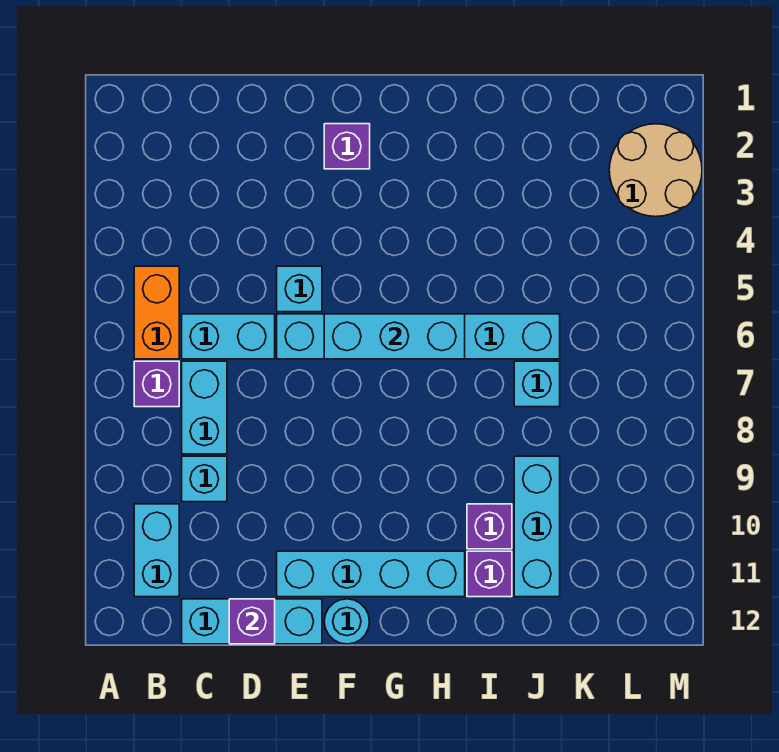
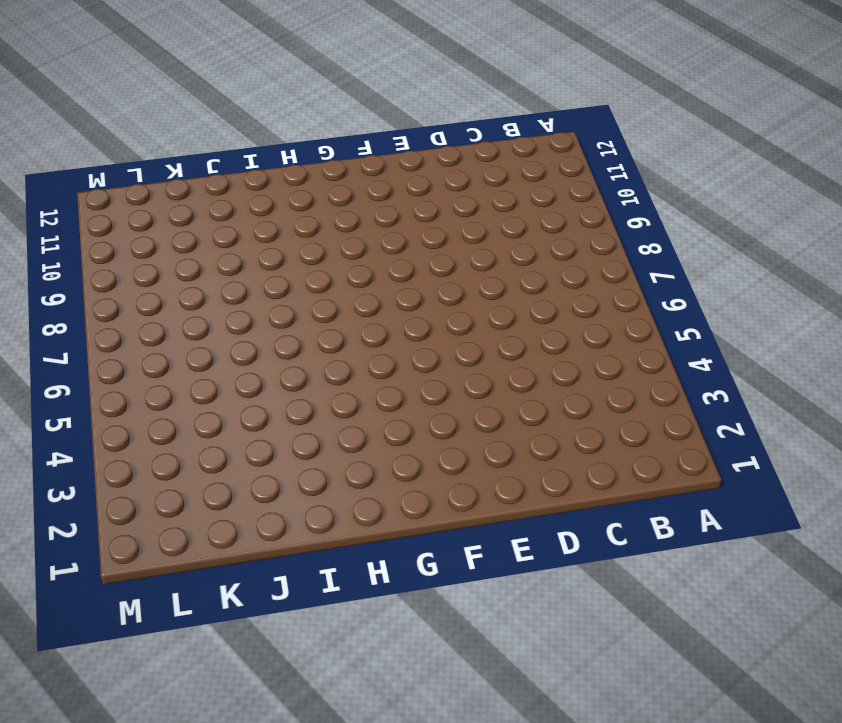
none -> orange 1x2 brick [134,266,179,359]
none -> purple 1x1 brick [134,361,179,407]
none -> cyan 1x2 brick [134,504,179,597]

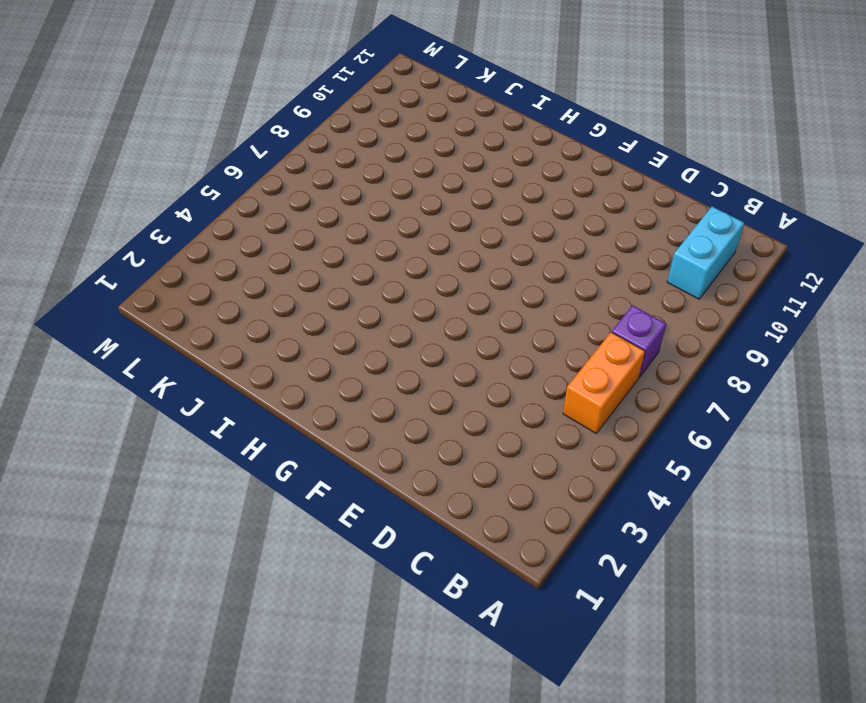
none -> cyan 1x2 brick [182,314,275,359]
none -> cyan 1x2 brick [182,361,227,454]
none -> cyan 1x1 brick [182,456,227,502]

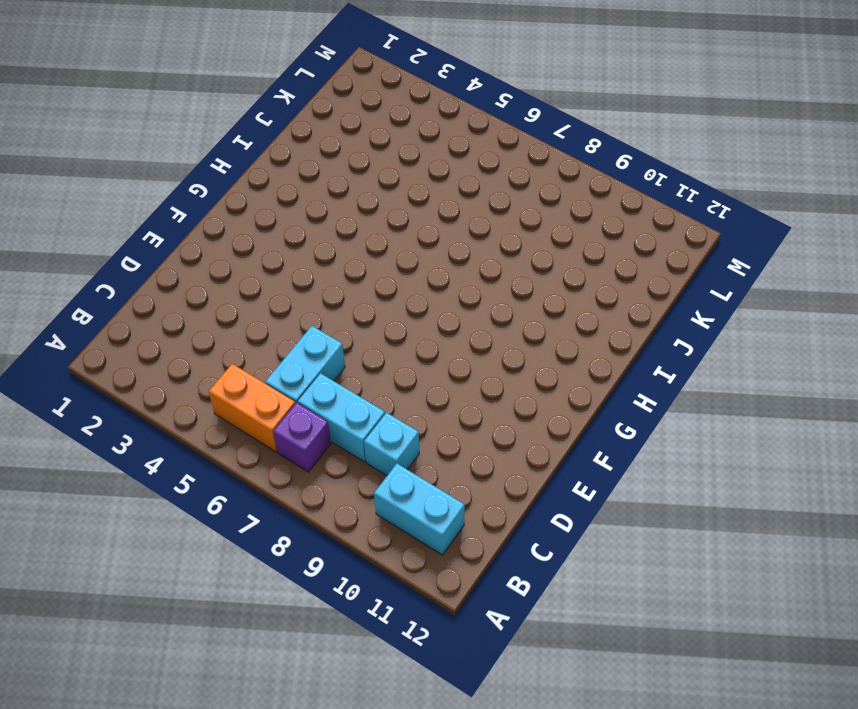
none -> cyan 1x3 brick [182,599,322,644]
none -> cyan 1x1 brick [277,266,322,312]
none -> cyan 1x6 brick [277,314,560,359]

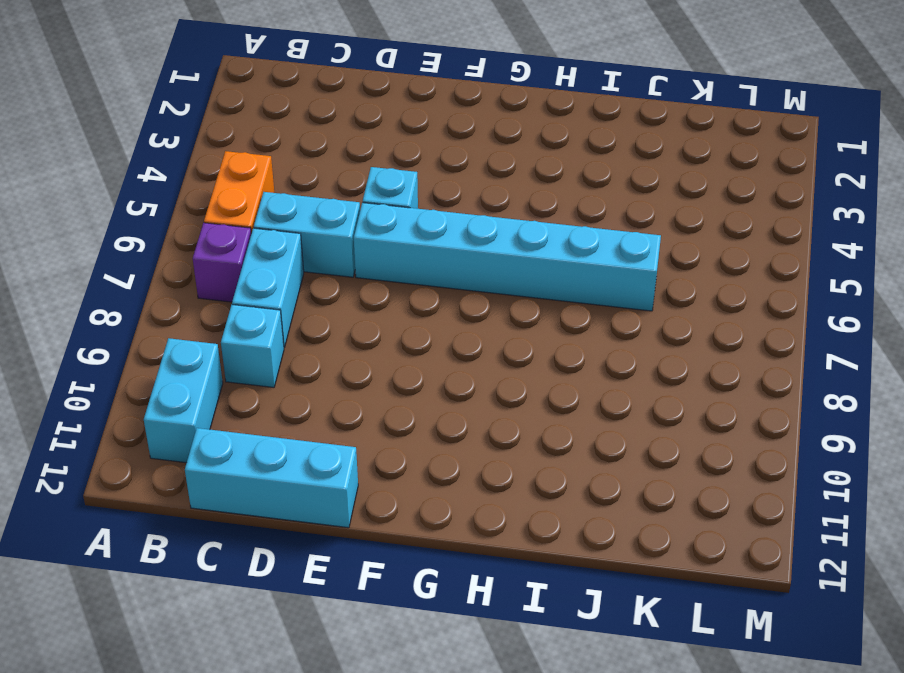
none -> cyan 1x4 brick [277,551,465,597]
none -> purple 1x1 brick [324,124,370,169]
none -> cyan 1x1 round brick [324,599,369,644]

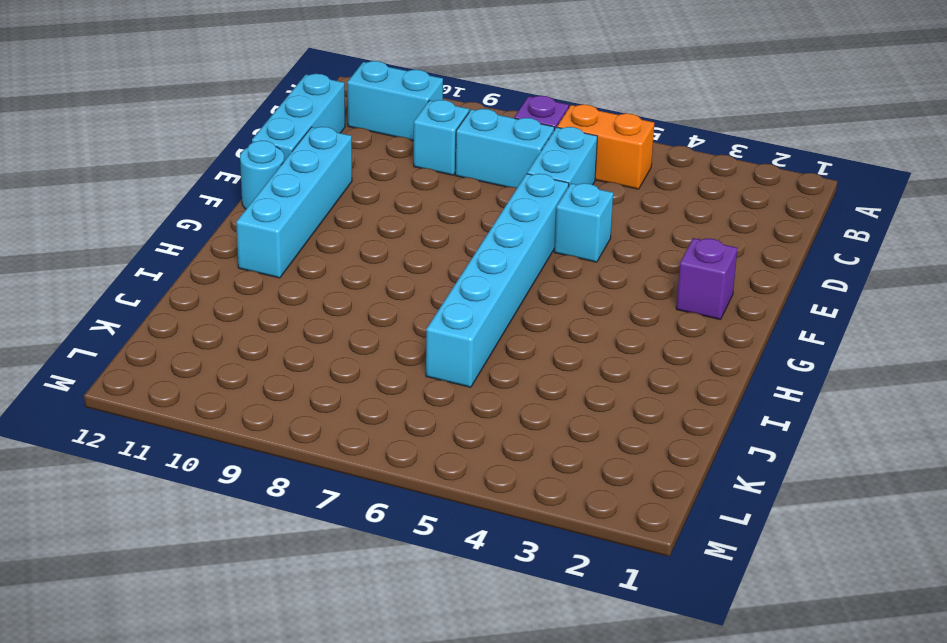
none -> purple 1x1 brick [467,504,512,549]
none -> purple 1x1 brick [467,551,512,597]
none -> cyan 1x1 brick [514,361,560,407]

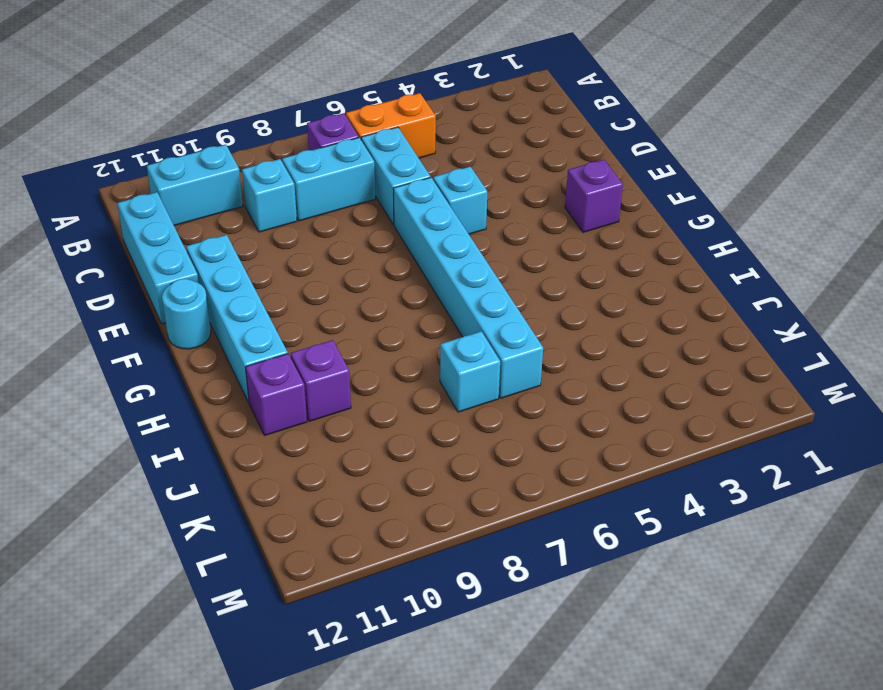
none -> cyan 1x3 brick [514,456,560,597]
none -> tan 2x2 round brick [609,124,702,217]
none -> purple 1x1 brick [229,599,275,644]

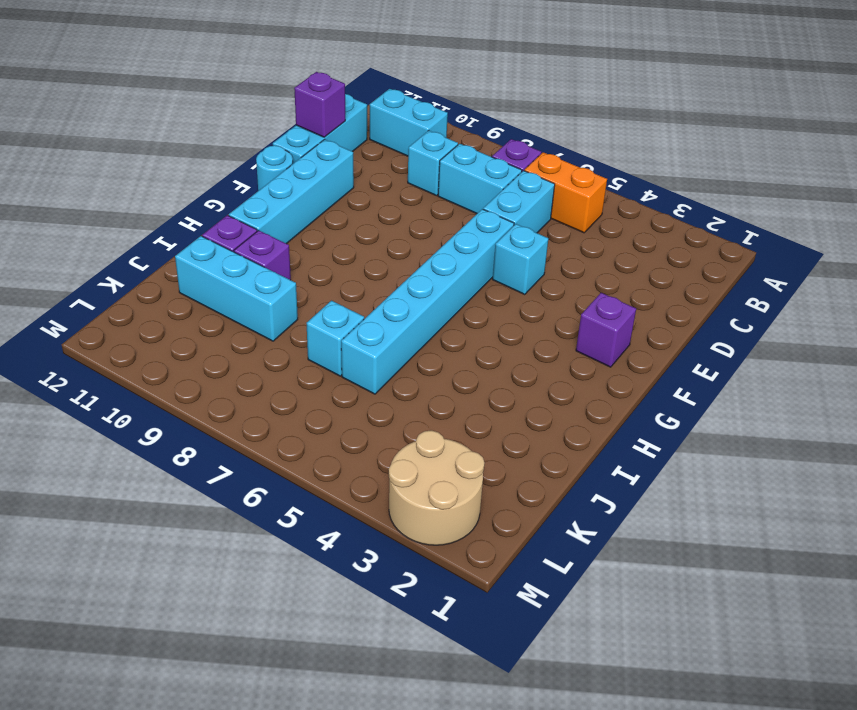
none -> cyan 1x3 brick [324,314,465,359]

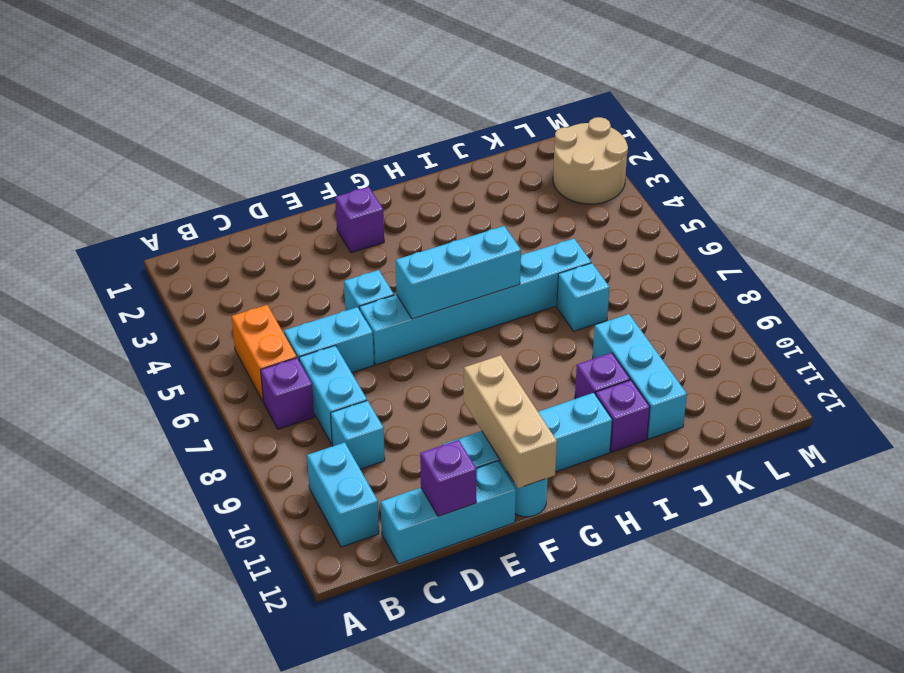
tan 1x3 brick [464,355,557,488] -> none

